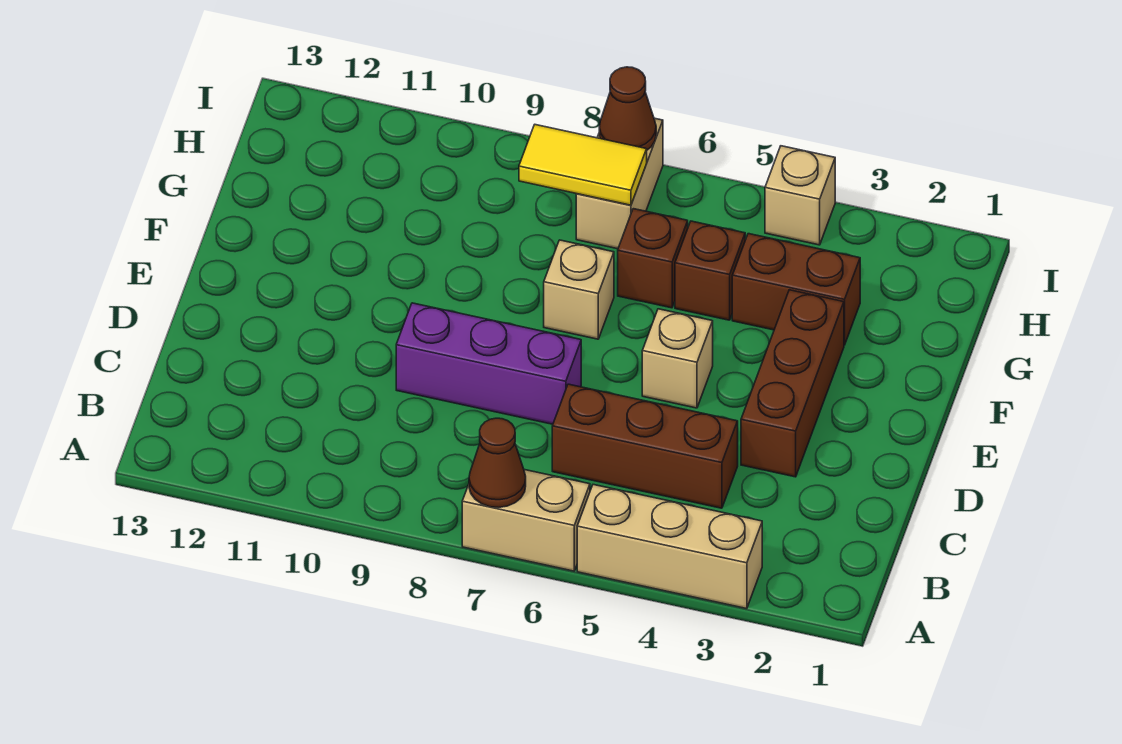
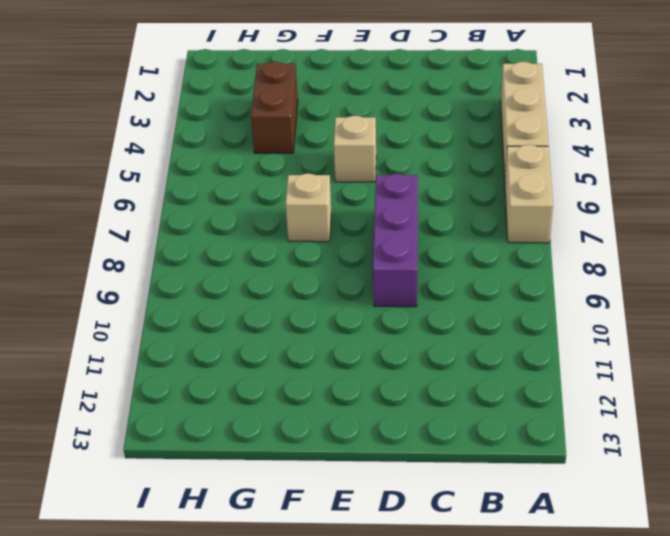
none -> brown 1x3 brick [552,384,738,508]
none -> brown 1x3 brick [741,290,844,477]
none -> brown 1x1 brick [675,221,745,320]

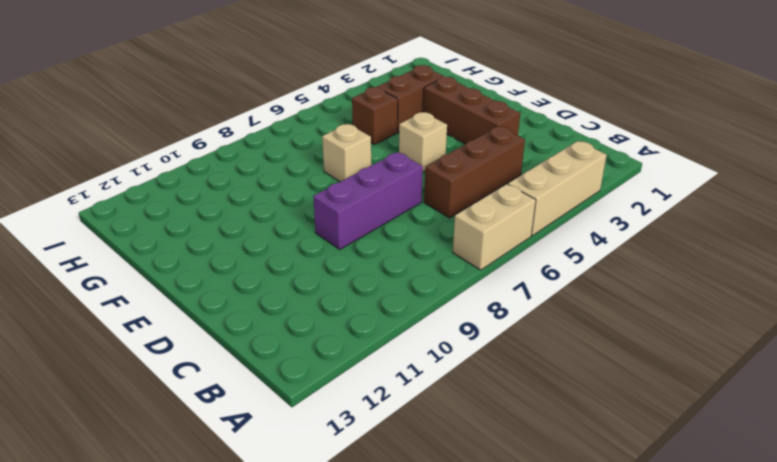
none -> brown 1x1 brick [618,209,688,308]
none -> tan 1x2 brick [576,118,663,249]
none -> tan 1x1 brick [765,146,835,245]

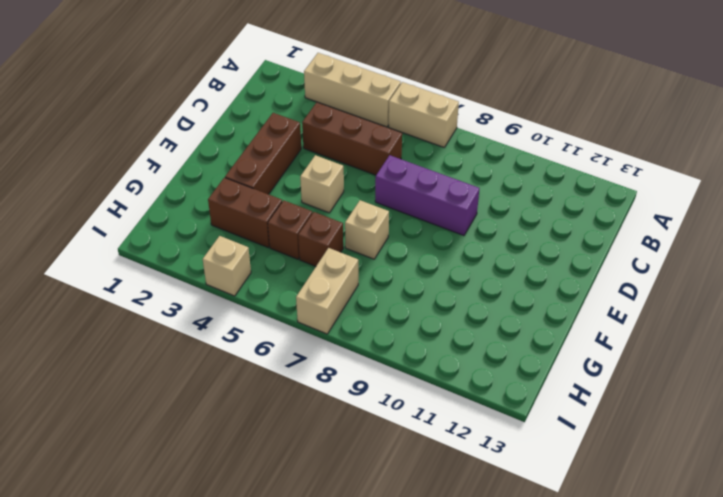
none -> brown 1x1 cone [469,418,526,508]
none -> yellow 1x2 tile [519,125,647,205]
none -> brown 1x1 cone [599,67,656,150]

